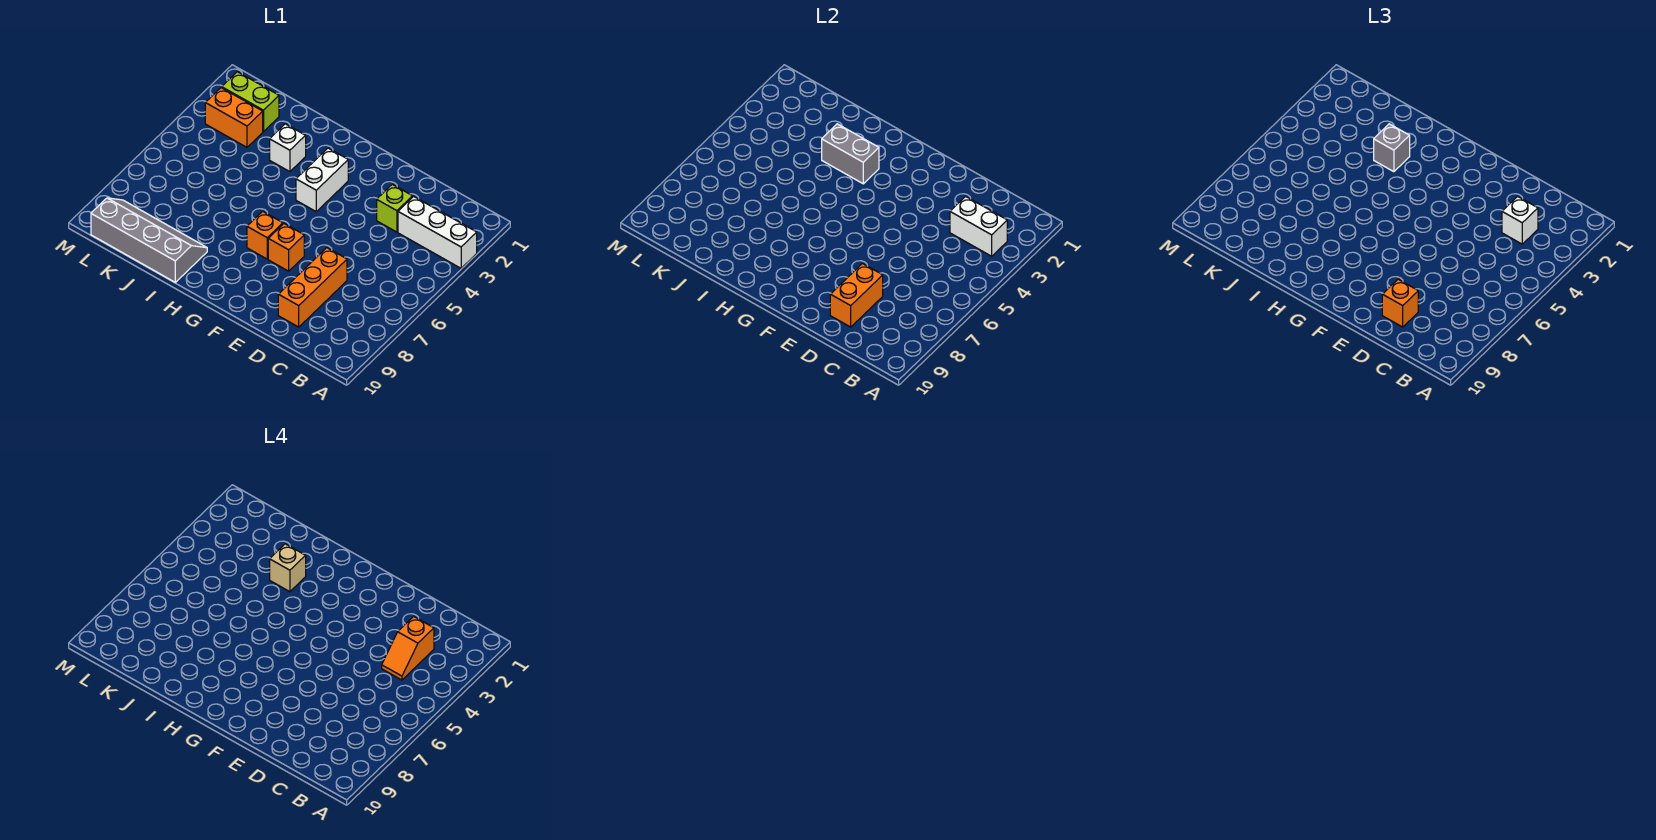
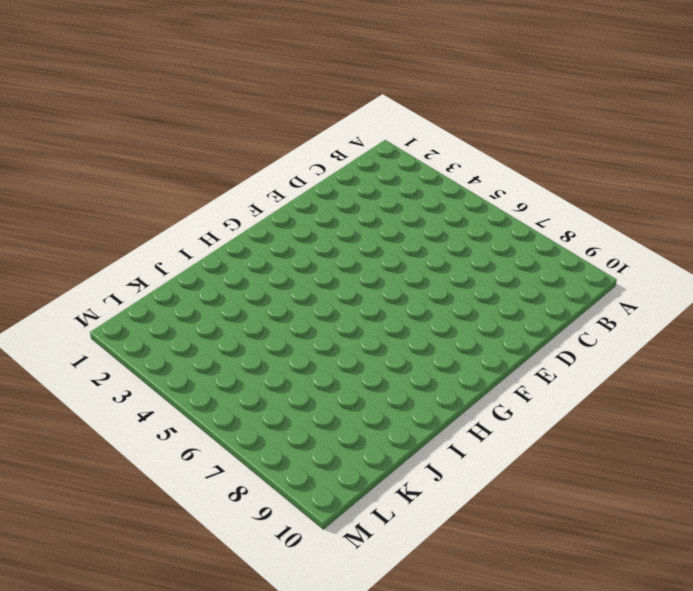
none -> white 1x3 brick [398,196,477,268]
none -> lime 1x1 brick [377,184,413,232]
none -> orange 1x3 brick [278,248,347,327]

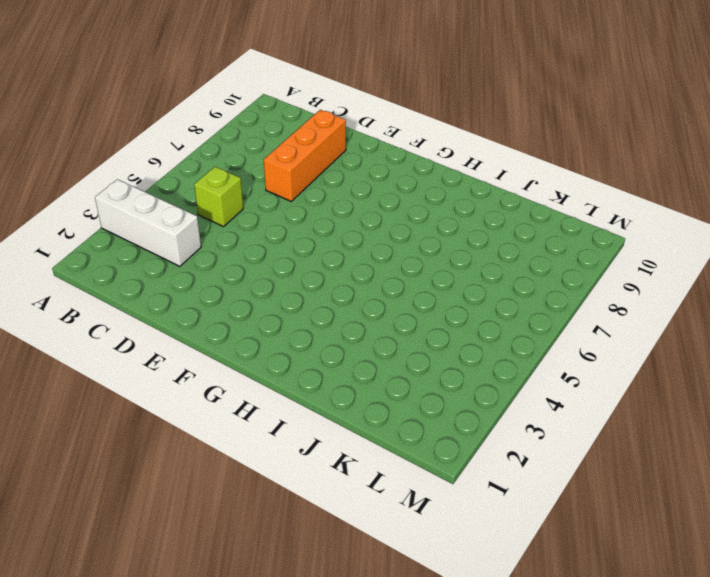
lime 1x1 brick [194,167,243,227] -> lime 1x1 brick moved to [377,184,413,232]
none -> orange 1x1 brick [268,224,304,271]
none -> white 1x2 brick [296,148,348,211]
none -> orange 1x1 brick [247,211,283,259]

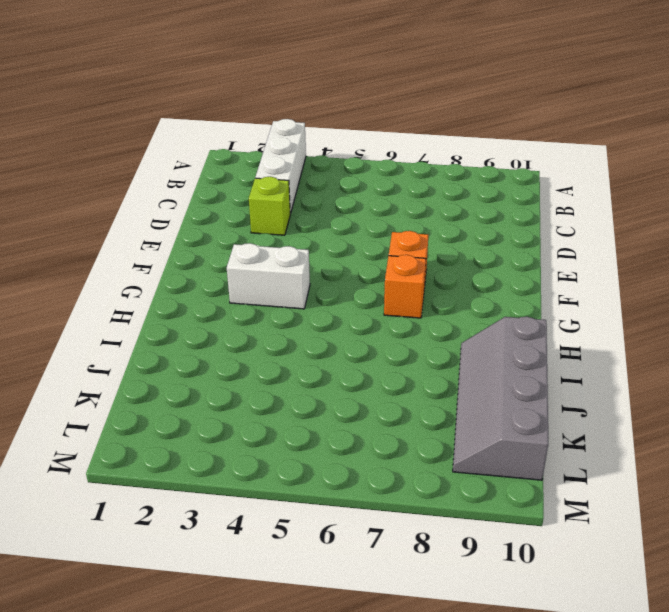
none -> orange 1x3 brick [278,248,347,327]
none -> white 1x1 brick [270,124,306,172]
none -> lime 1x2 brick [222,72,279,132]

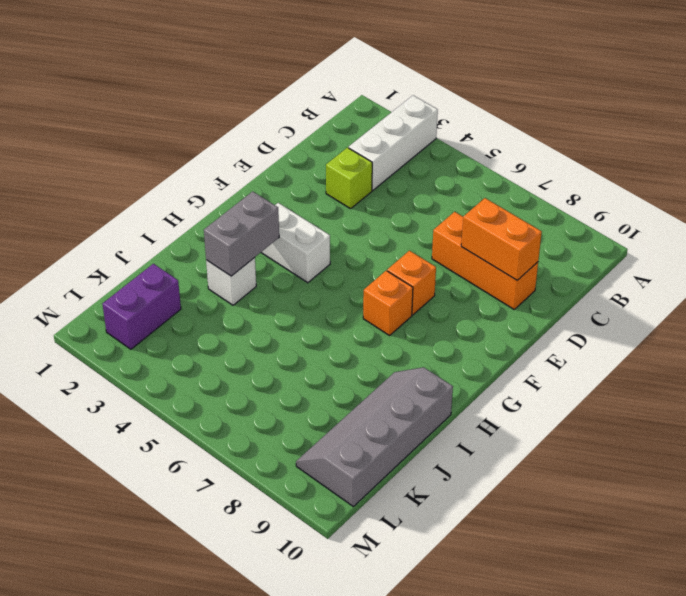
purple 1x2 brick [103,264,181,349] -> lime 1x2 brick [222,72,279,132]
none -> orange 1x2 brick [205,88,263,147]
none -> white 1x2 brick [950,196,1007,256]
none -> white 1x1 brick [1502,196,1538,244]

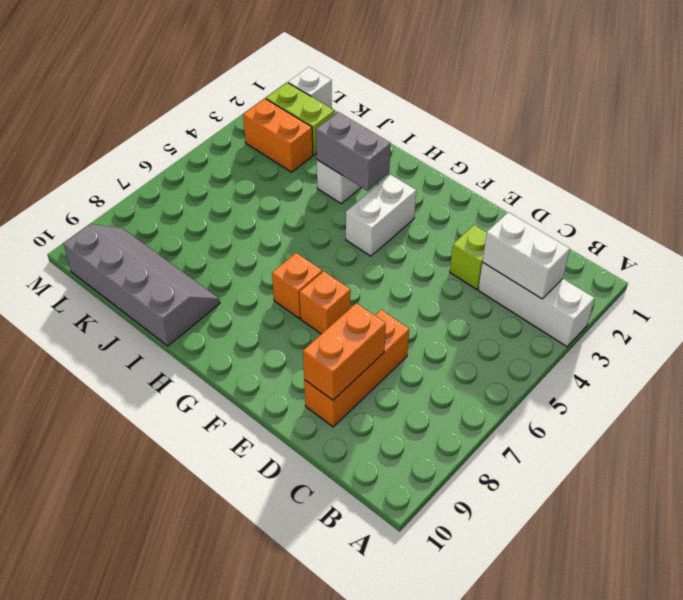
white 1x1 brick [288,67,332,108] -> white 1x1 brick moved to [1502,196,1538,244]
none -> orange 1x1 brick [1382,279,1418,327]
none -> grey 1x1 brick [1374,124,1410,172]
none -> orange 1x2 slope [382,616,434,680]

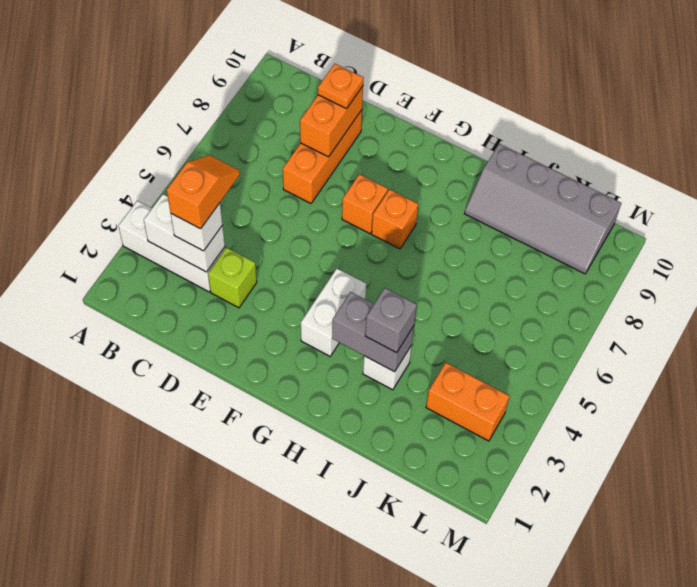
orange 1x1 plate [318,64,363,109] -> orange 1x1 brick [1382,279,1418,327]
none -> lime 1x2 brick [222,72,279,132]
none -> tan 1x1 brick [270,544,306,592]

